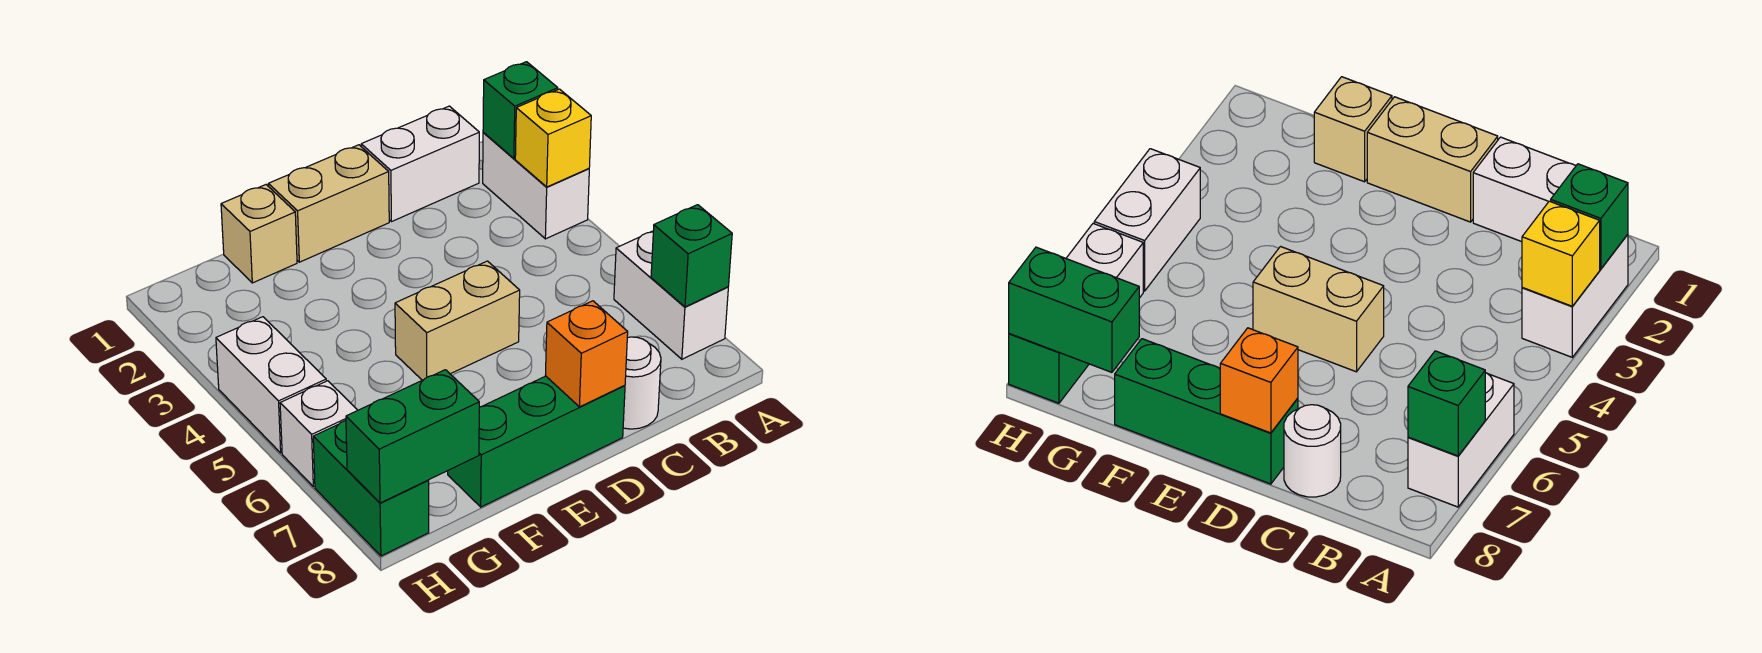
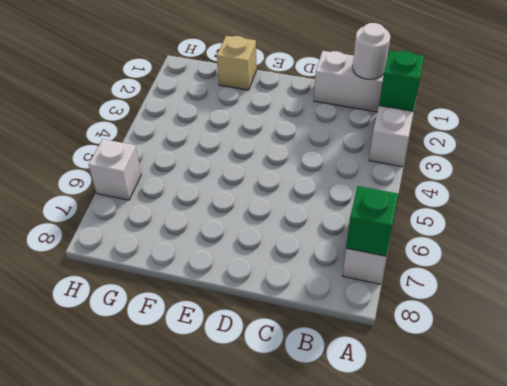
white 1x1 round brick [353,23,390,79] -> white 1x1 round brick moved to [623,337,661,429]
none -> tan 1x2 brick [268,145,389,262]
none -> tan 1x2 brick [395,261,520,380]
none -> green 1x3 brick [448,376,625,507]

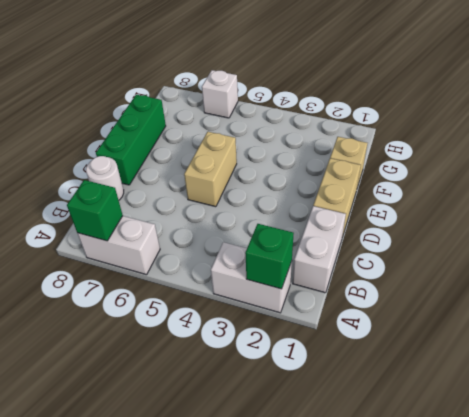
none -> white 1x2 brick [216,317,326,453]
none -> green 1x2 brick [313,420,429,556]
none -> yellow 1x1 brick [515,89,591,187]

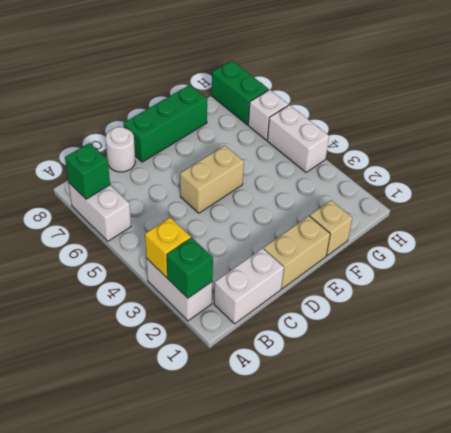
none -> orange 1x1 brick [545,301,628,407]
none -> green 1x2 brick [346,370,479,503]

